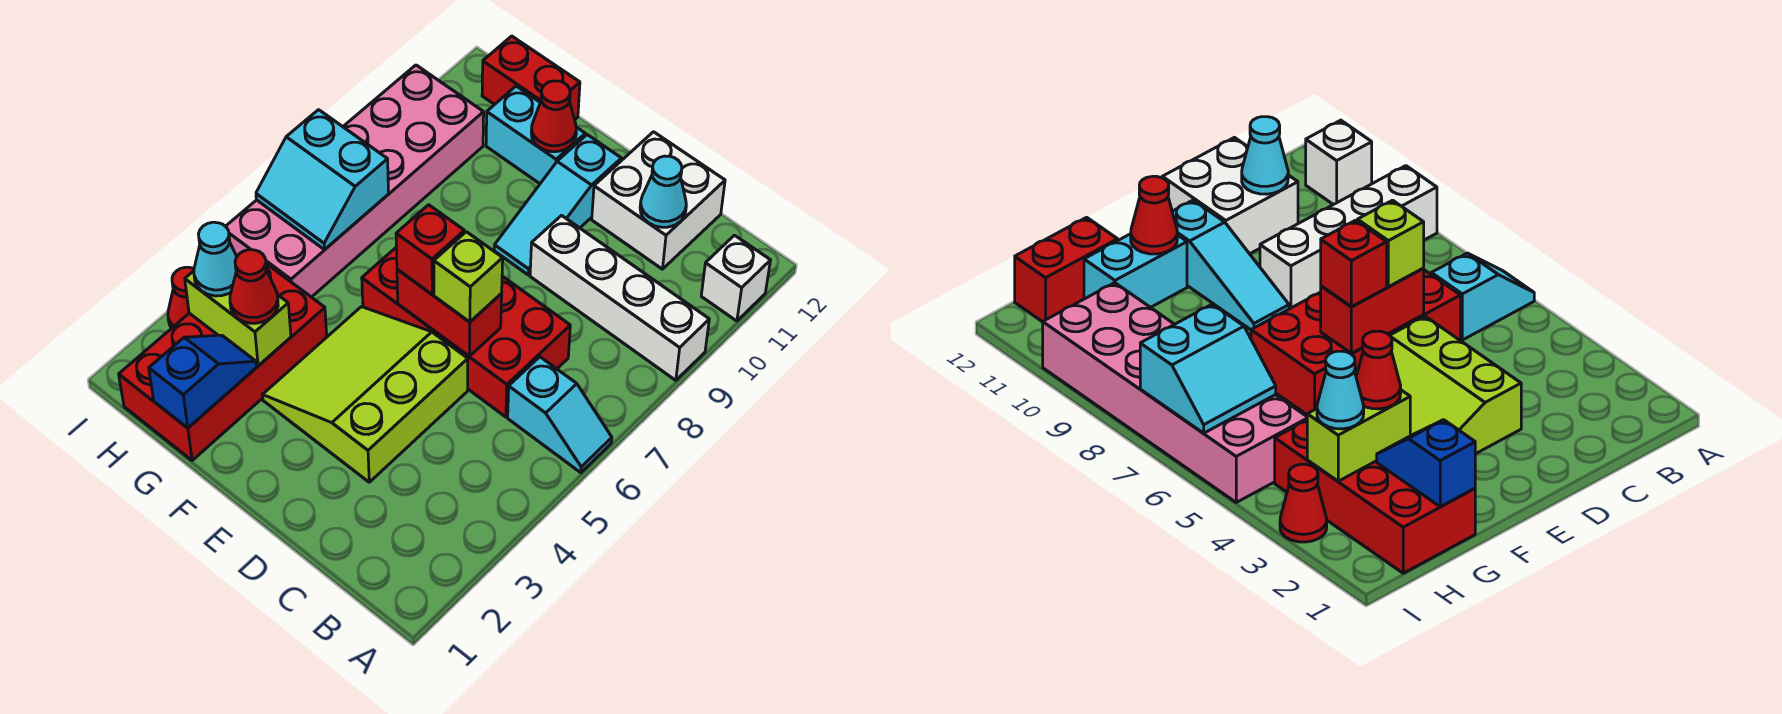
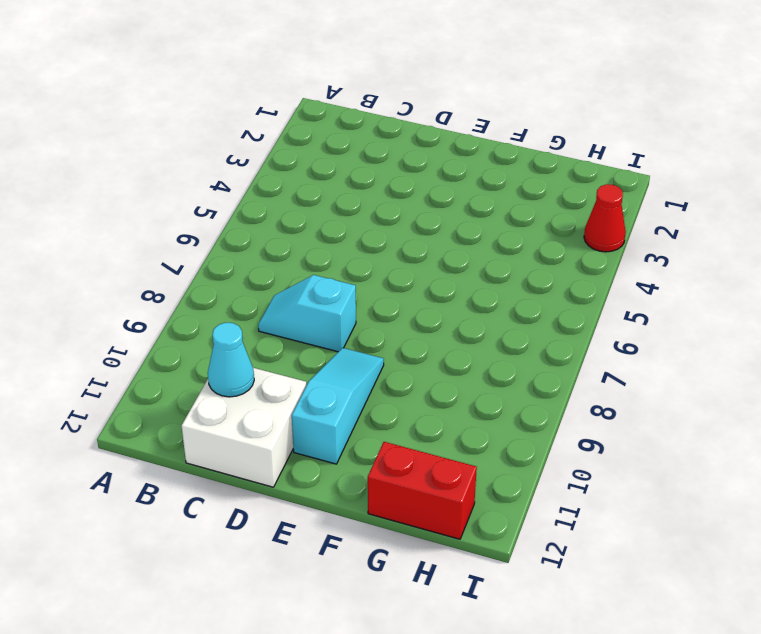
cyan 1x2 slope [258,275,356,352] -> cyan 1x2 slope moved to [508,357,612,473]
none -> white 1x4 brick [530,216,709,380]
none -> white 1x1 brick [701,235,771,321]
none -> red 2x4 brick [362,248,570,417]

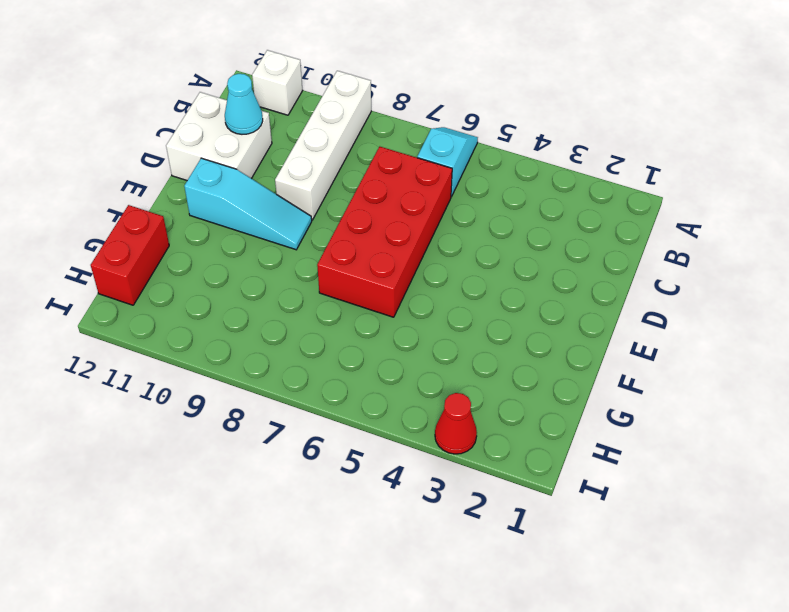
none -> lime 3x3 slope [263,307,468,482]
none -> cyan 1x2 brick [486,86,585,184]
none -> red 2x4 brick [119,264,327,461]

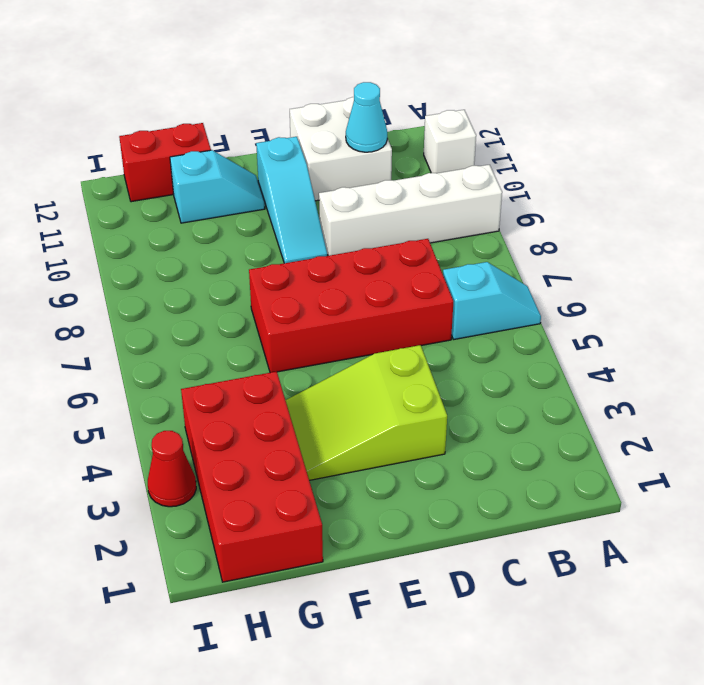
lime 2x3 slope [285,345,447,480] -> lime 3x3 slope [263,307,468,482]
cyan 1x2 slope [170,150,265,223] -> cyan 1x2 brick [486,86,585,184]
none -> pink 2x6 brick [226,65,484,297]
none -> red 1x2 brick [397,269,502,356]
none -> red 1x1 cone [531,81,576,152]

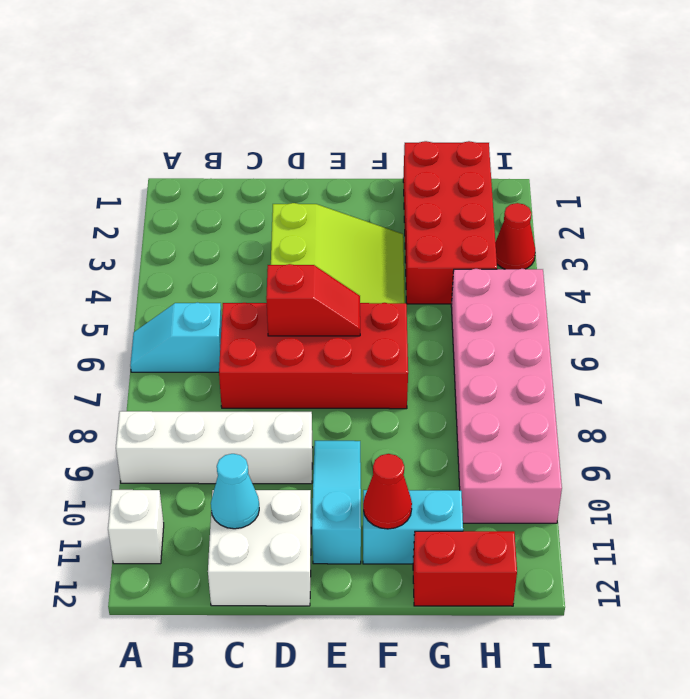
red 1x2 slope [266,264,360,336] -> red 1x2 brick [397,269,502,356]
none -> blue 1x2 slope [149,335,257,428]
none -> lime 1x2 brick [185,271,291,366]
none -> cyan 2x2 slope [256,110,389,250]

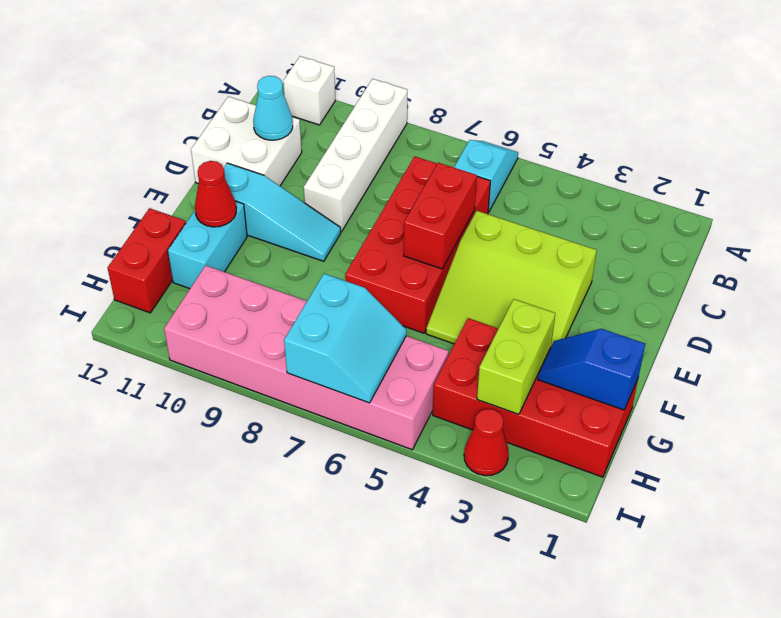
none -> lime 1x1 brick [434,232,503,322]
none -> red 1x1 brick [396,205,464,294]
none -> red 1x1 cone [230,250,278,323]

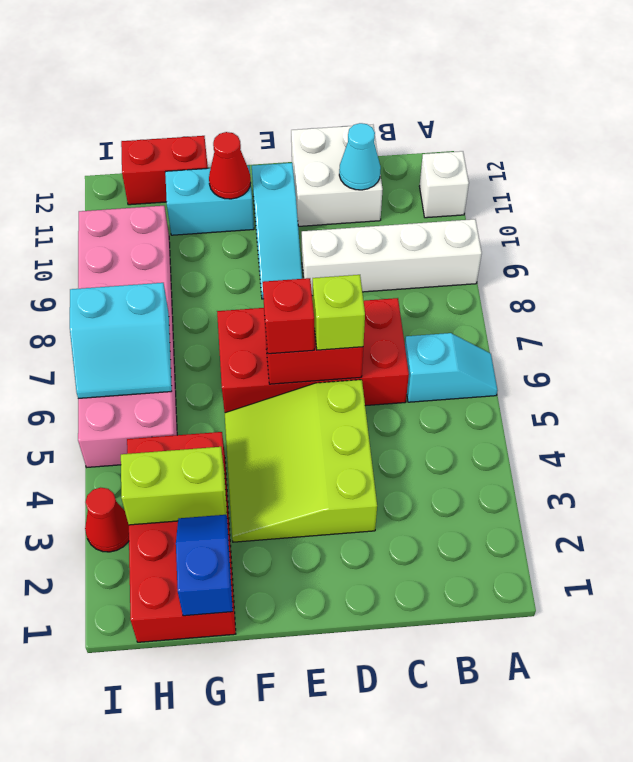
none -> red 1x1 cone [230,250,278,323]
none -> cyan 1x1 cone [194,222,237,296]

